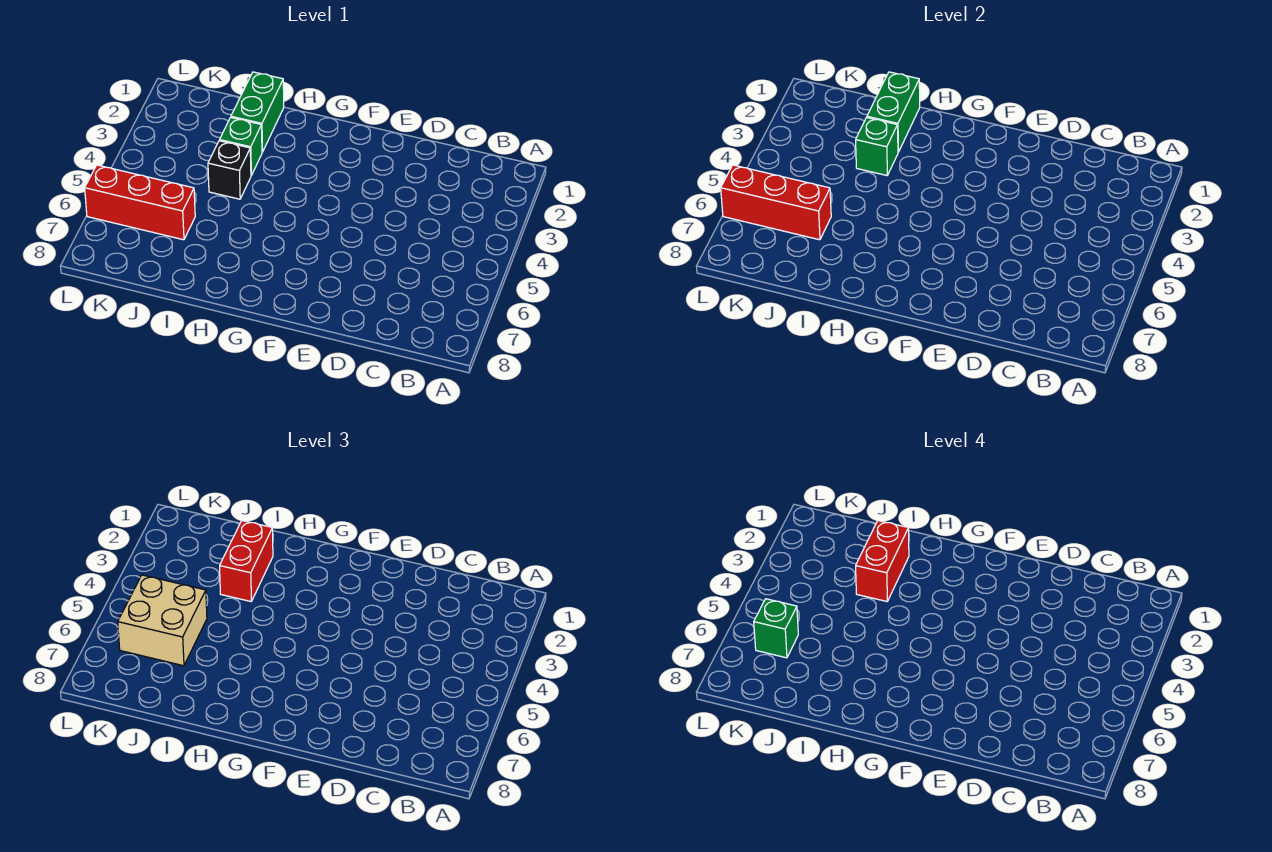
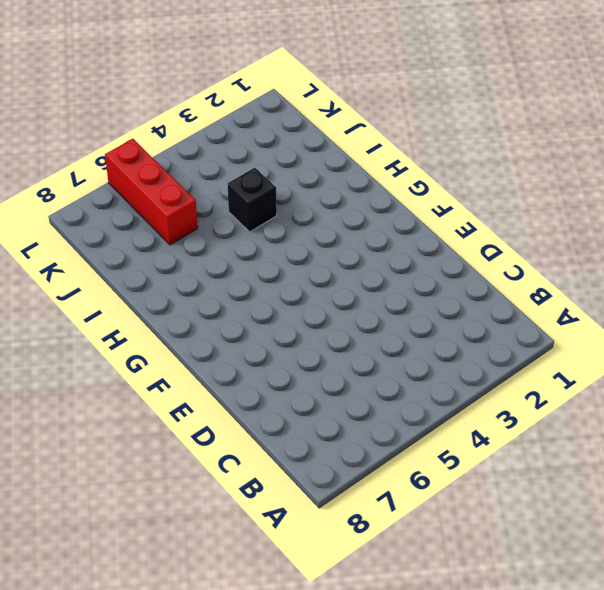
none -> green 1x2 brick [231,72,284,152]
none -> green 1x1 brick [220,118,262,175]

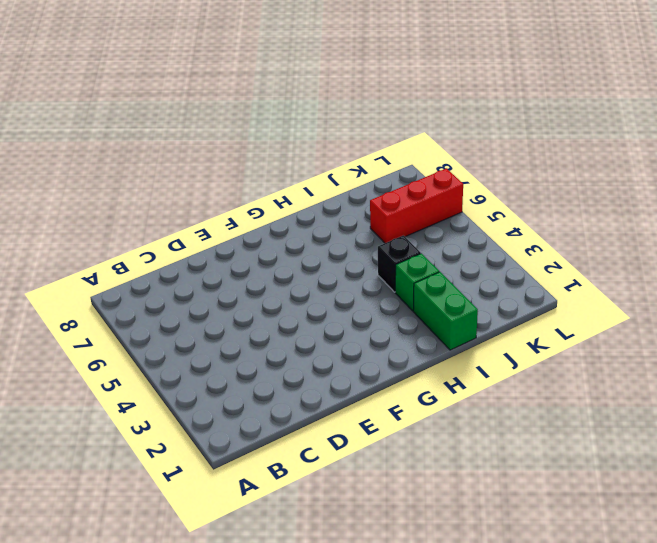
none -> green 1x2 brick [867,72,920,152]
none -> green 1x1 brick [856,118,898,175]

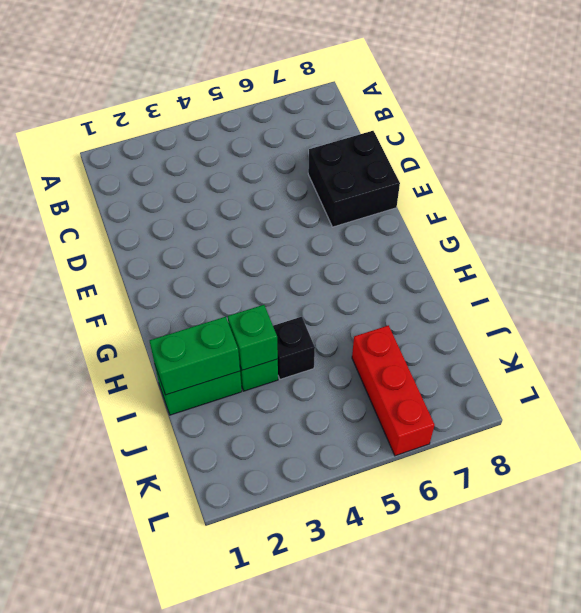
black 2x2 brick [308,131,400,227] -> none
none -> red 1x3 brick [721,165,831,240]
none -> red 1x2 brick [220,521,273,601]

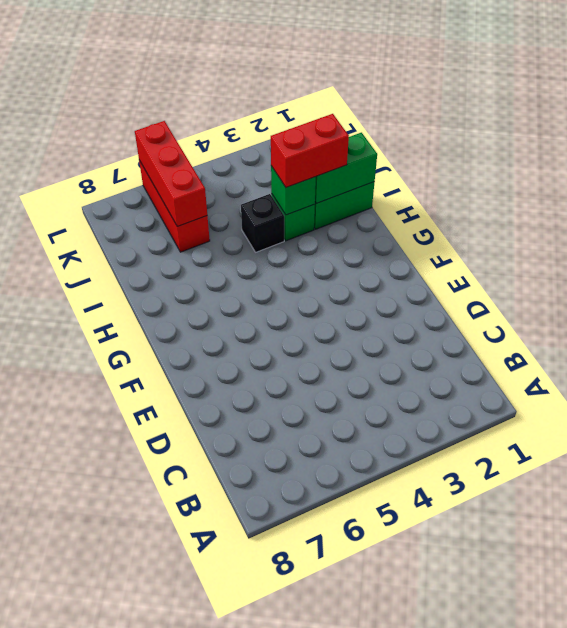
none -> tan 2x2 brick [118,575,207,666]
none -> red 1x2 brick [856,521,909,601]

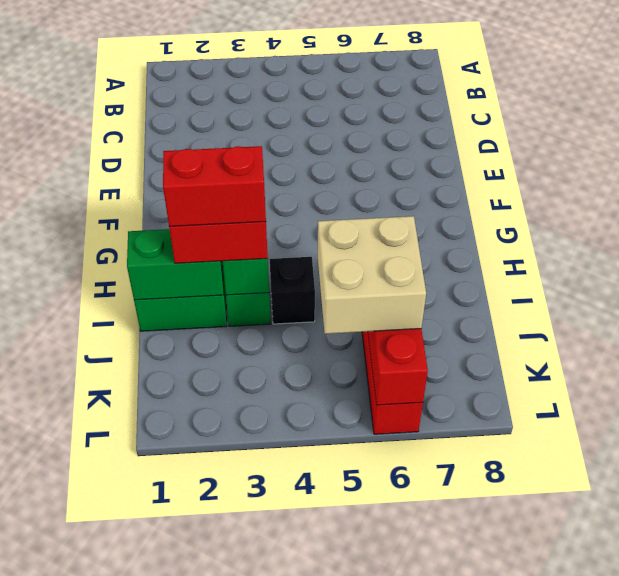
none -> green 1x1 brick [754,599,798,658]

